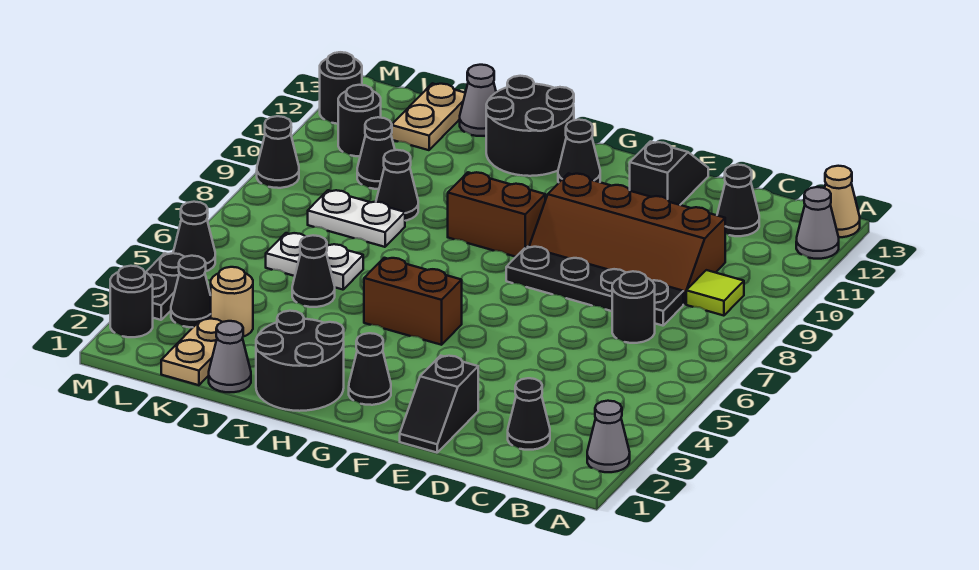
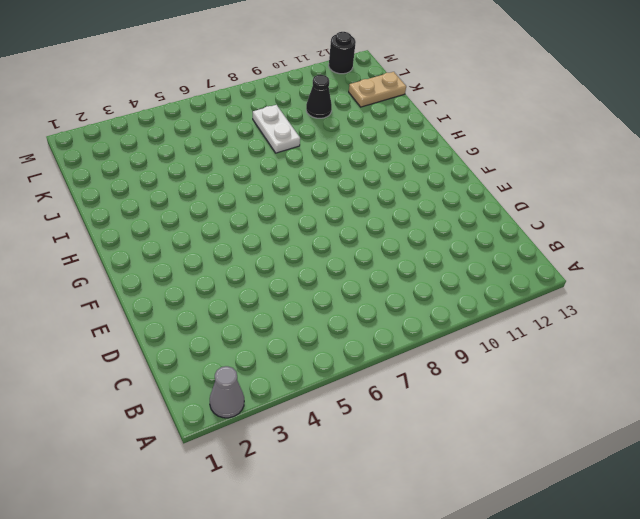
none -> grey 1x1 cone [796,187,839,259]
none -> tan 1x1 cone [825,166,860,237]
none -> lime 1x1 tile [686,270,744,316]
none -> black 1x1 cone [508,378,550,450]

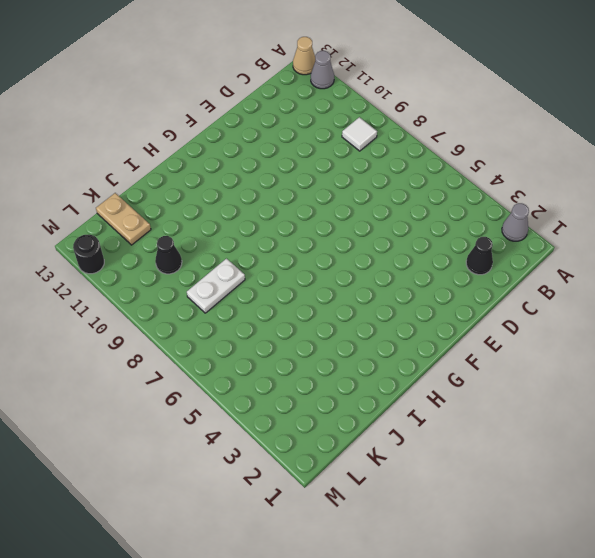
white 1x1 tile [342,117,377,151] -> lime 1x1 tile [686,270,744,316]
none -> black 1x1 round brick [612,271,655,343]
none -> black 1x4 plate [506,246,683,326]
none -> brown 2x4 slope [529,173,725,304]
none -> black 1x1 cone [717,165,759,236]

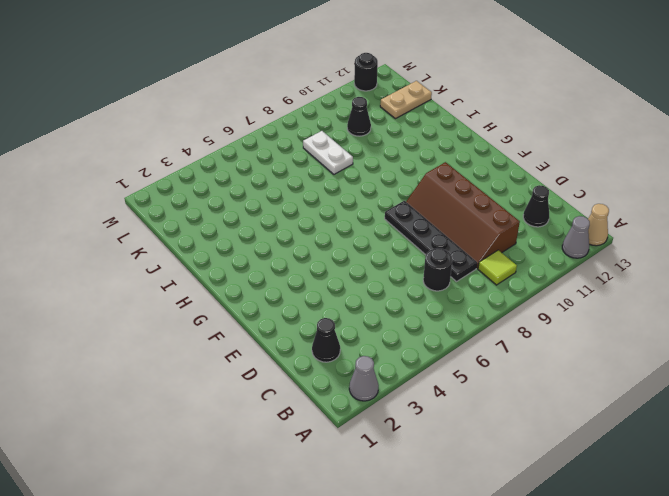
none -> black 1x2 slope [400,356,478,453]
none -> black 1x2 slope [630,141,708,205]
none -> black 1x1 cone [349,333,391,405]
none -> brown 1x2 brick [364,258,462,345]

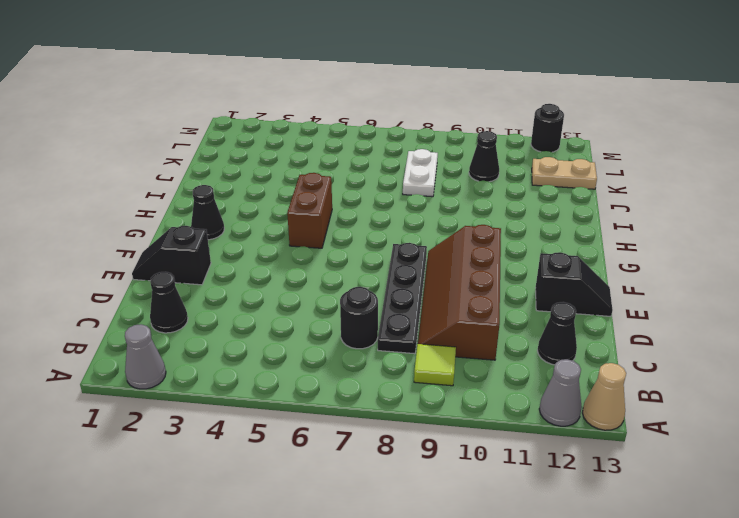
none -> brown 1x2 brick [448,172,545,257]
none -> black 1x1 cone [558,120,600,182]
none -> black 2x2 round brick [256,311,344,411]
none -> black 2x2 round brick [486,76,574,176]

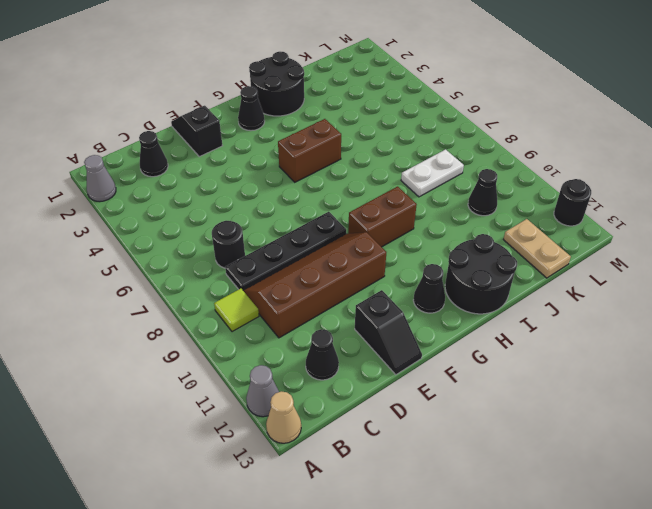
none -> grey 1x1 cone [209,321,251,392]
none -> black 1x1 cone [292,235,335,307]
none -> white 1x2 plate [266,233,363,290]
none -> black 1x1 cone [376,150,418,221]

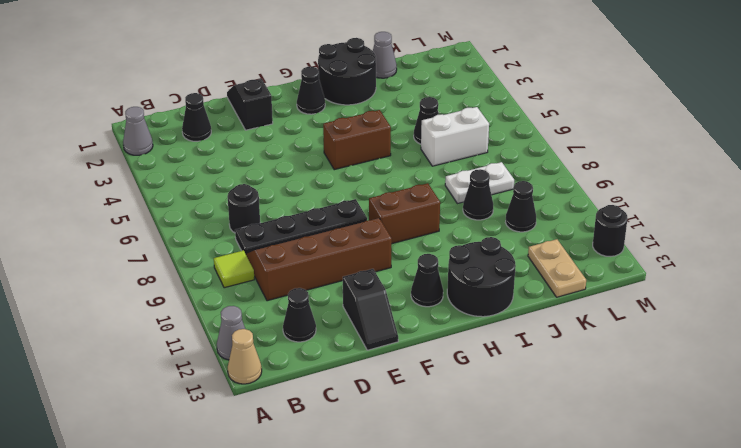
white 1x2 brick [421,107,489,166] -> white 1x2 plate [266,233,363,290]
none -> grey 1x1 cone [460,65,496,136]
none -> tan 1x2 plate [161,318,222,385]
none -> tan 1x1 round brick [211,267,253,337]
none -> black 1x1 cone [171,256,211,327]

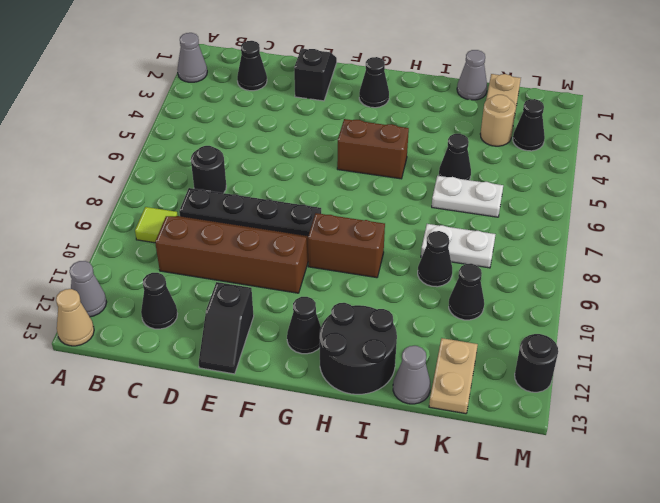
none -> black 2x2 round brick [256,311,344,411]
none -> black 1x1 round brick [338,85,381,156]
none -> black 1x1 round brick [110,266,153,337]
none -> black 1x2 plate [146,253,184,320]

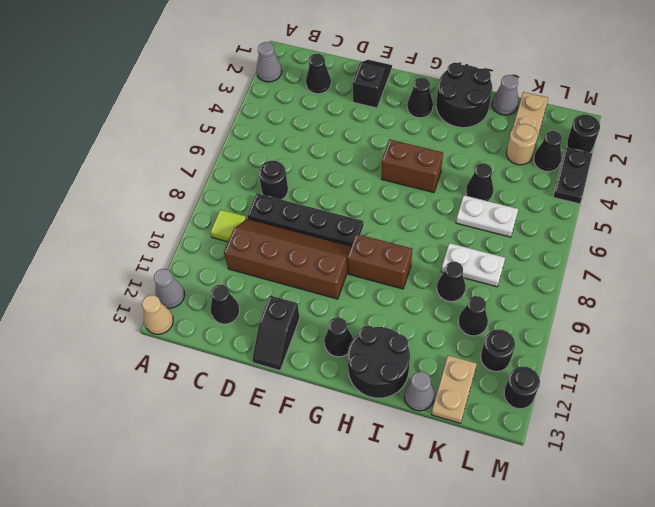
none -> black 1x1 cone [173,202,215,271]
none -> black 1x1 cone [257,116,299,188]

